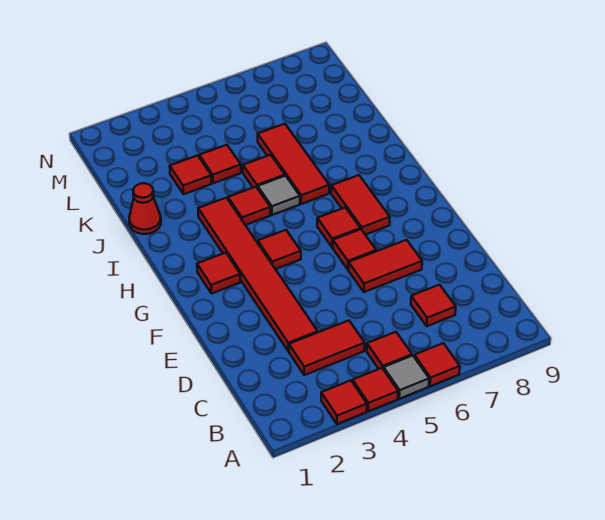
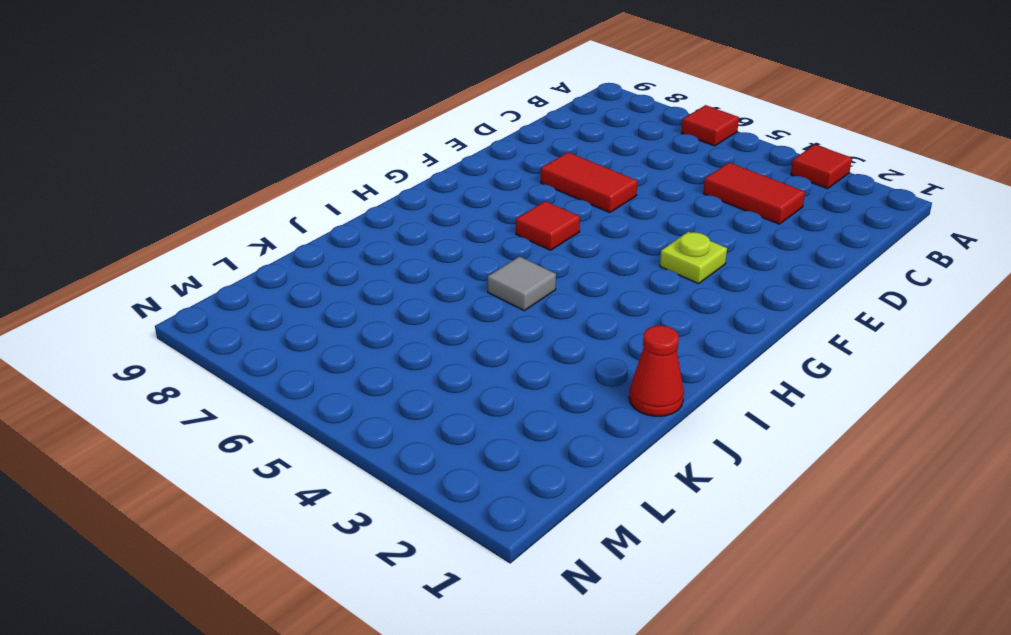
lime 1x1 plate [660,232,727,284] -> red 1x6 tile [198,198,318,351]
none -> red 1x1 tile [353,368,398,411]
none -> grey 1x1 tile [384,356,429,399]
none -> red 1x1 tile [367,332,412,370]

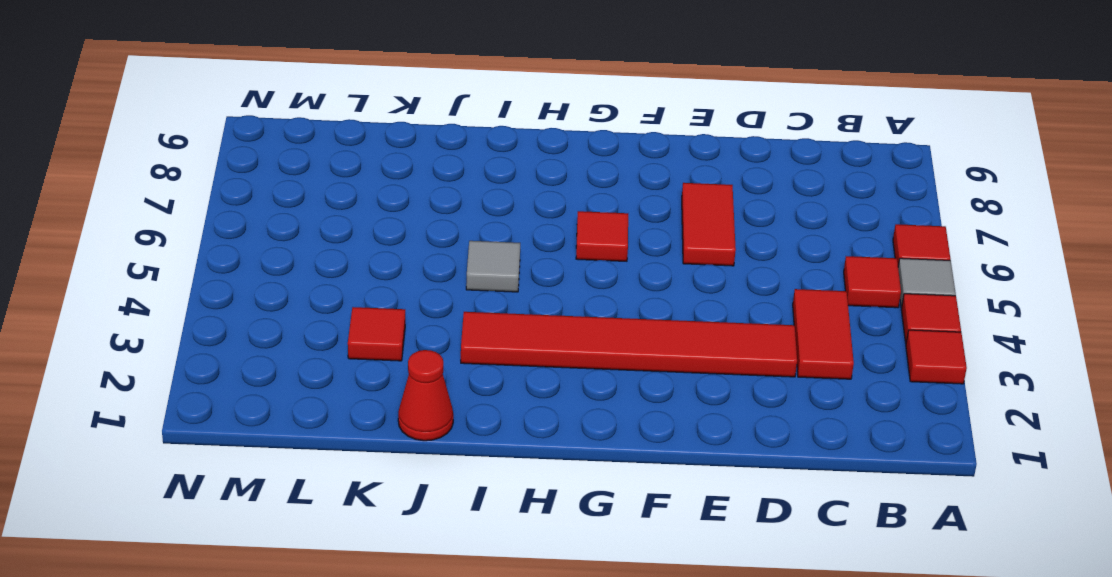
none -> red 1x1 tile [411,285,456,326]
none -> red 1x1 tile [333,229,376,270]
none -> red 1x1 tile [197,253,240,294]

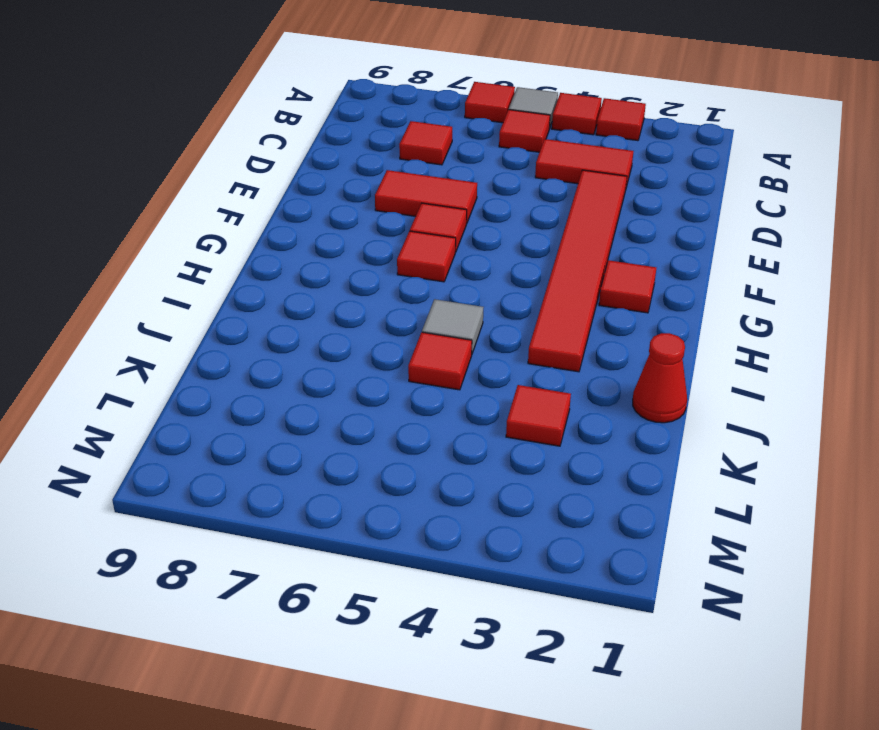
none -> red 1x1 tile [258,230,301,269]
none -> red 1x2 tile [331,175,390,235]
none -> red 1x1 tile [228,187,271,225]

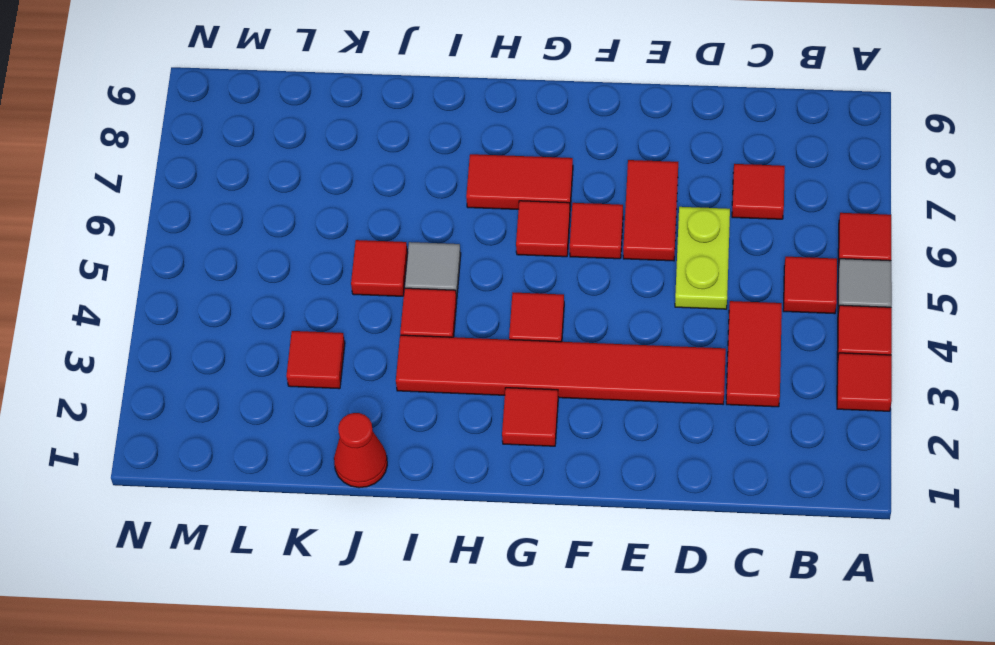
lime 1x2 plate [675,207,730,309] -> none
none -> red 1x3 tile [258,124,329,204]
none -> red 1x1 tile [199,145,241,183]

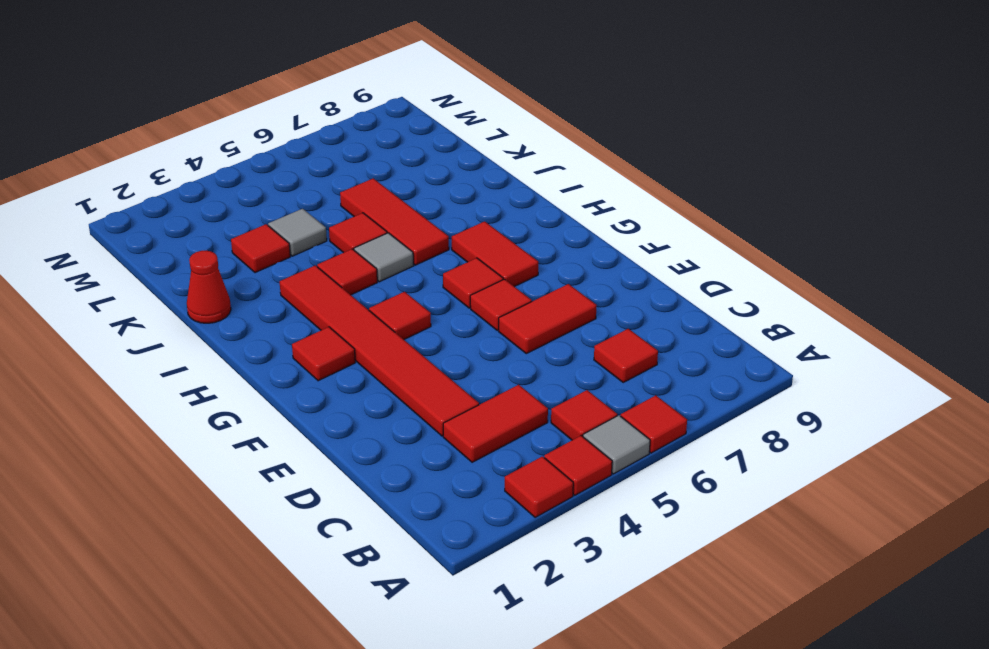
grey 1x1 tile [268,209,327,256] -> red 1x1 tile [199,145,241,183]

